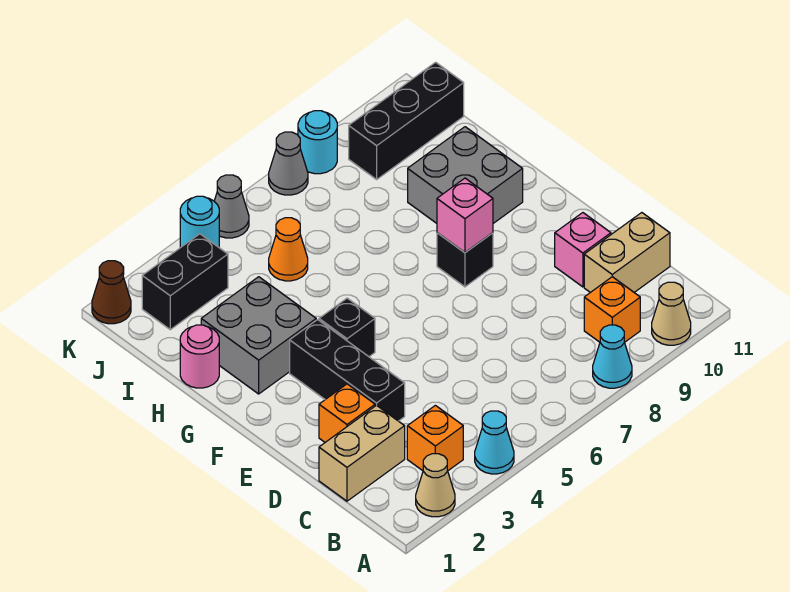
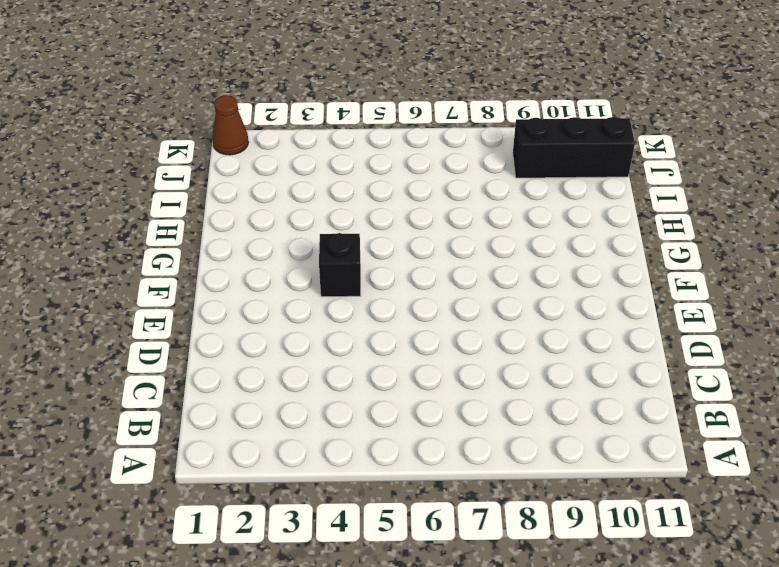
none -> tan 1x1 cone [416,454,455,517]
none -> cyan 1x1 cone [475,411,514,474]
none -> cyan 1x1 cone [593,325,632,388]

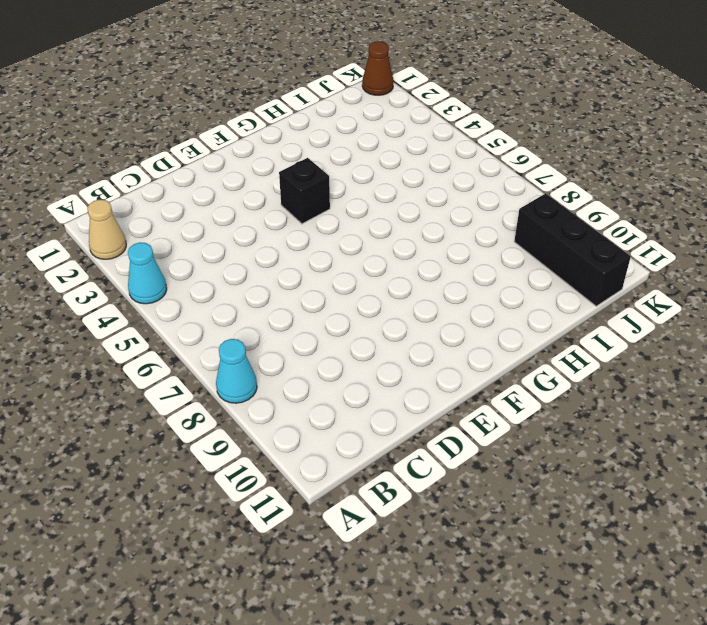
none -> tan 1x1 cone [652,282,691,345]
none -> orange 1x1 brick [407,405,463,471]
none -> orange 1x1 brick [584,277,640,342]

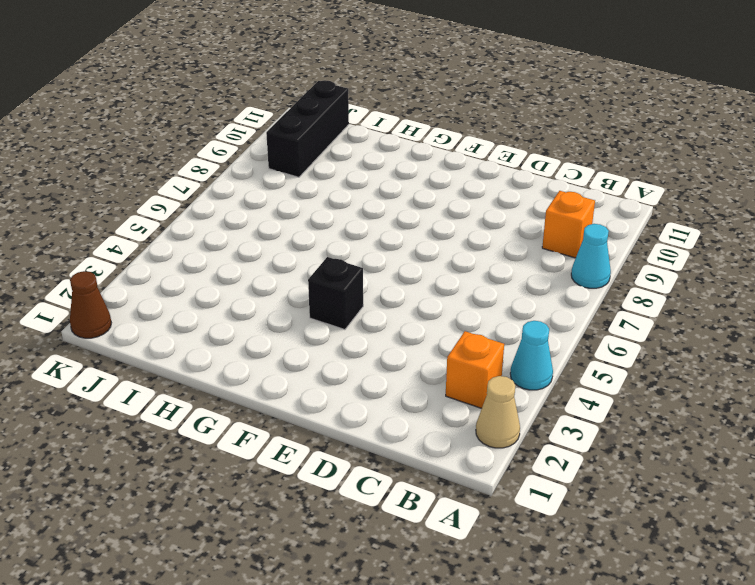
none -> tan 1x1 cone [652,282,691,345]
none -> tan 1x2 brick [319,405,405,501]
none -> tan 1x2 brick [584,213,670,293]

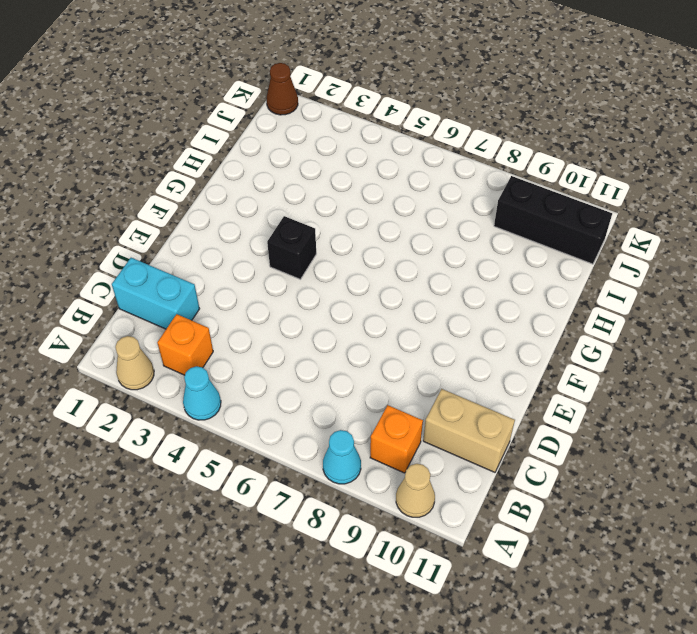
cyan 1x2 brick [112,258,199,329] -> tan 1x2 brick [319,405,405,501]
none -> orange 1x1 brick [319,384,375,442]
none -> black 1x3 brick [290,320,405,421]
none -> pink 1x1 brick [555,213,611,287]

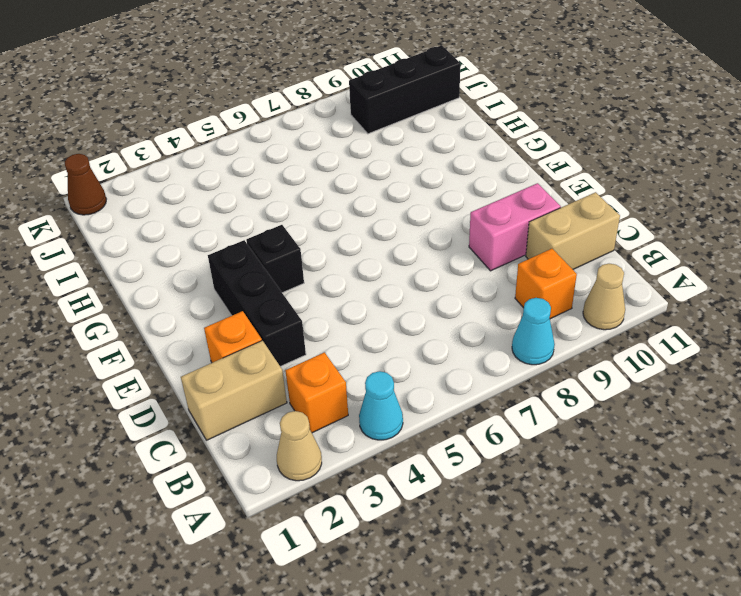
pink 1x2 brick [469,183,561,271] -> pink 1x1 brick [555,213,611,287]
none -> black 1x1 brick [437,233,493,287]
none -> grey 2x2 brick [201,277,316,394]
none -> grey 2x2 brick [408,127,523,223]

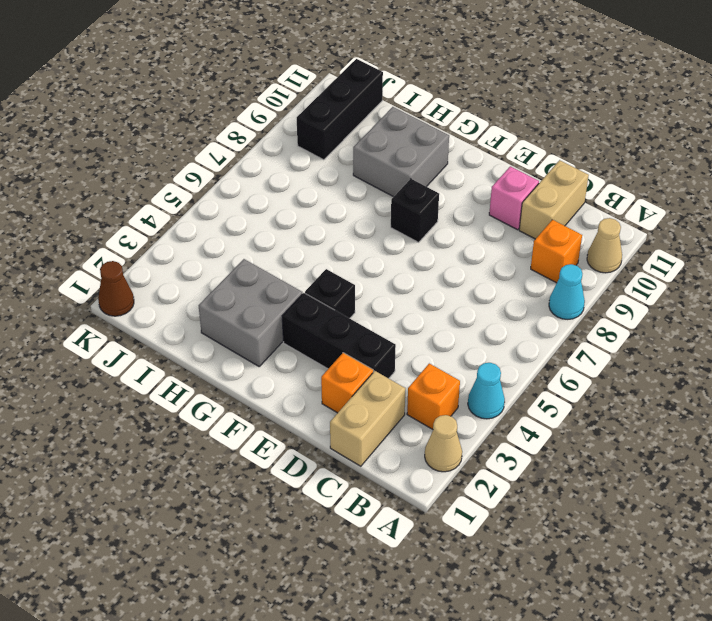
none -> pink 1x1 round brick [180,325,219,388]
none -> orange 1x1 cone [269,218,308,281]
none -> black 1x2 brick [142,234,228,330]

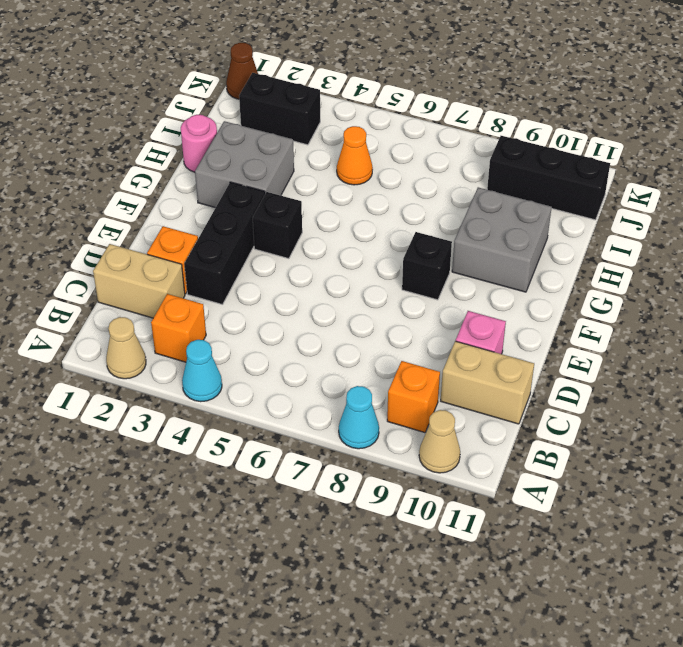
none -> cyan 1x1 round brick [180,196,219,248]
none -> grey 1x1 cone [214,175,249,238]
none -> grey 1x1 cone [269,132,308,195]

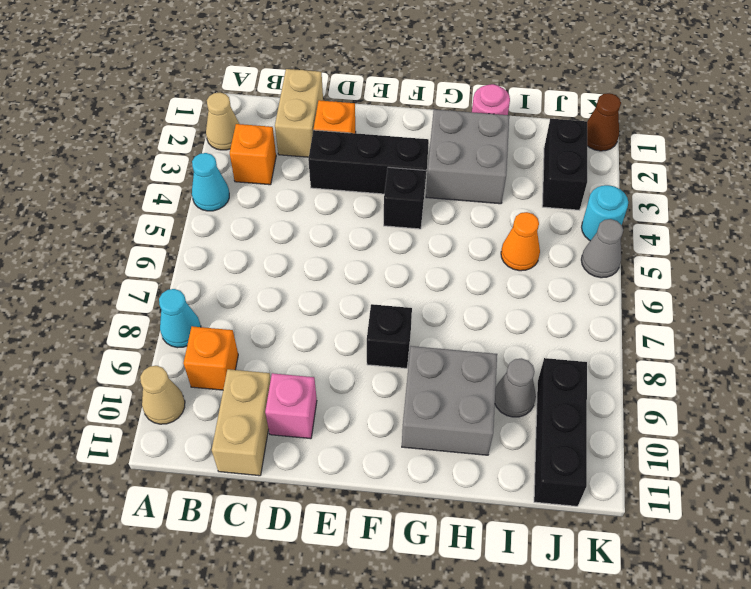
grey 1x1 cone [495,358,536,417] -> grey 1x1 cone moved to [269,132,308,195]
none -> cyan 1x1 round brick [298,111,337,174]
none -> pink 1x1 brick [437,178,493,253]

